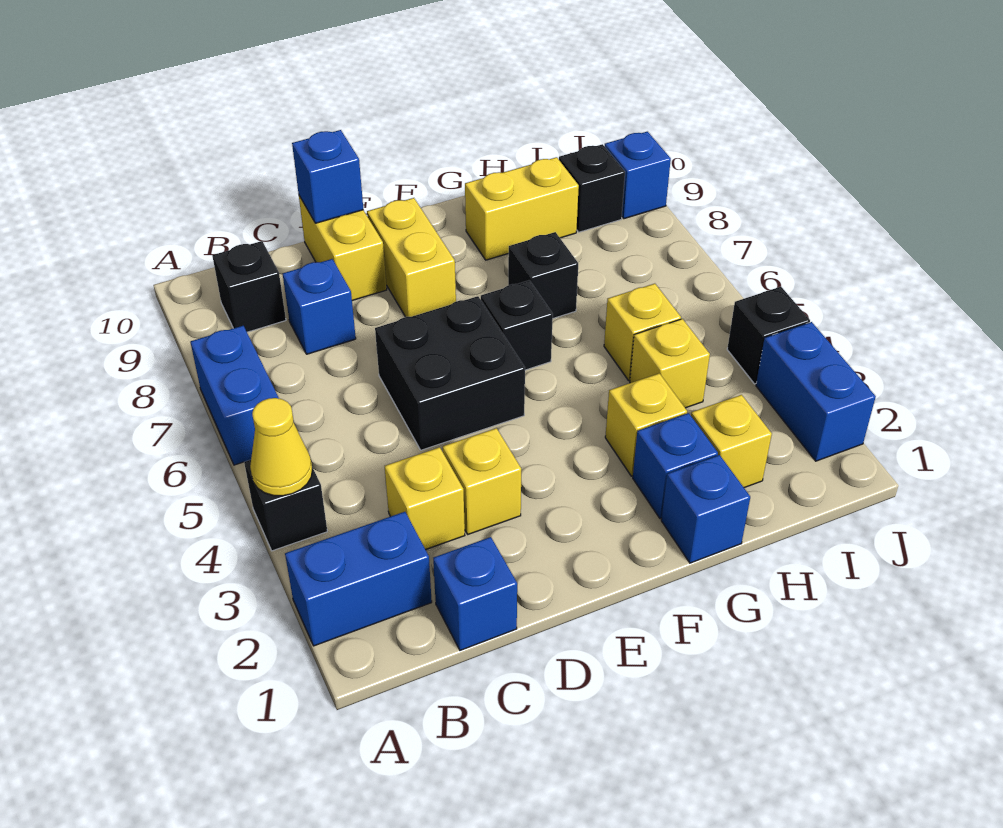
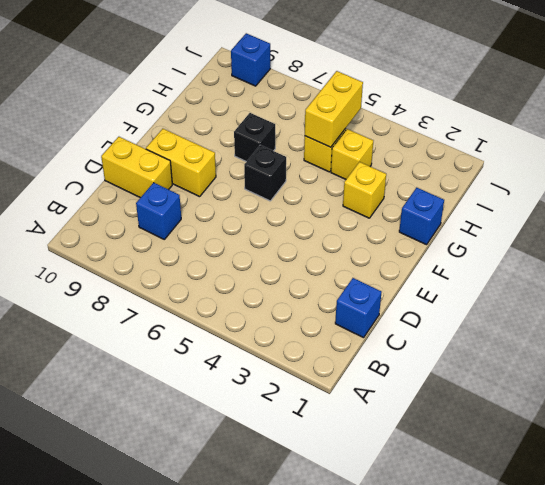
yellow 1x2 brick [305,71,363,147] -> yellow 1x2 brick moved to [465,157,579,260]
none -> blue 1x2 brick [285,512,432,646]
none -> black 1x1 brick [244,460,327,551]
none -> blue 1x2 brick [191,326,279,465]

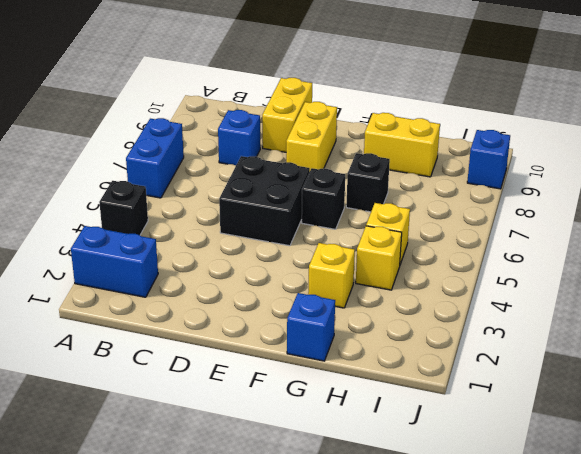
none -> black 1x1 brick [212,241,286,332]
none -> blue 1x1 brick [433,537,517,650]
none -> yellow 1x1 brick [385,447,465,550]

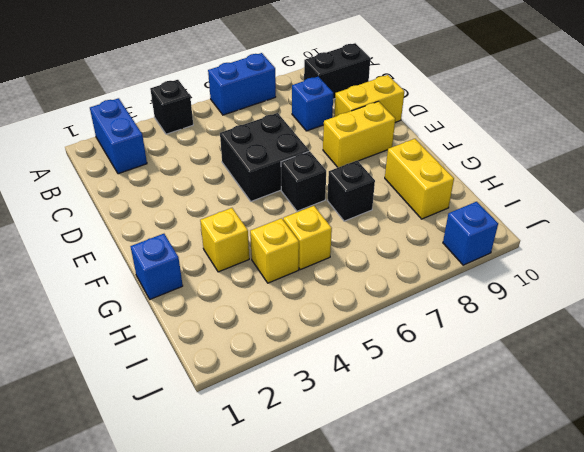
black 1x2 brick [304,43,370,99] -> black 1x1 brick [212,241,286,332]
none -> blue 1x1 brick [433,537,517,650]
none -> yellow 1x1 brick [385,447,465,550]
none -> yellow 1x1 brick [443,428,521,534]

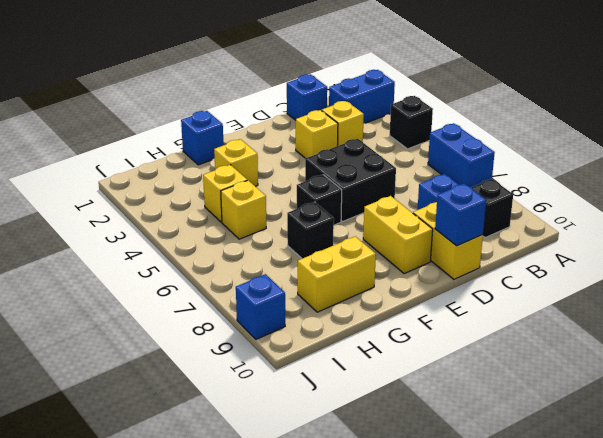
none -> blue 1x1 brick [633,413,718,519]
none -> yellow 1x1 brick [691,395,772,488]
none -> black 1x1 brick [559,144,625,232]

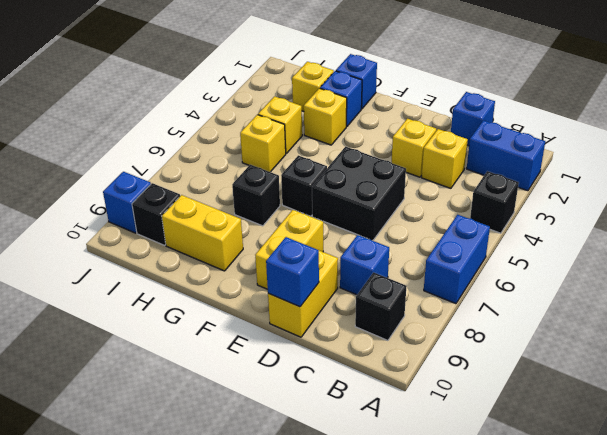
none -> blue 1x2 brick [756,322,876,461]
none -> black 1x1 brick [727,287,810,384]
none -> yellow 1x1 cone [250,398,312,496]

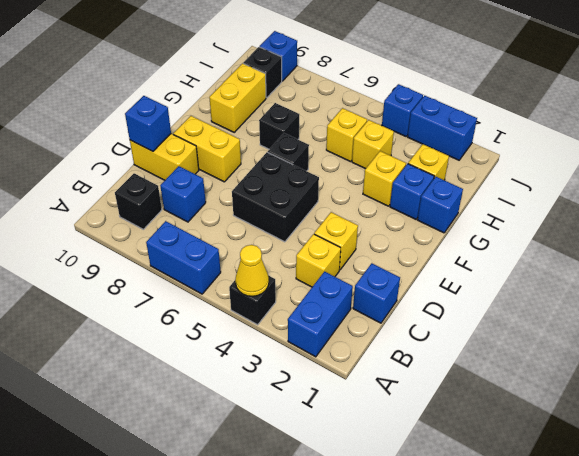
blue 1x1 brick [382,84,423,136] -> black 1x1 brick [727,287,810,384]

